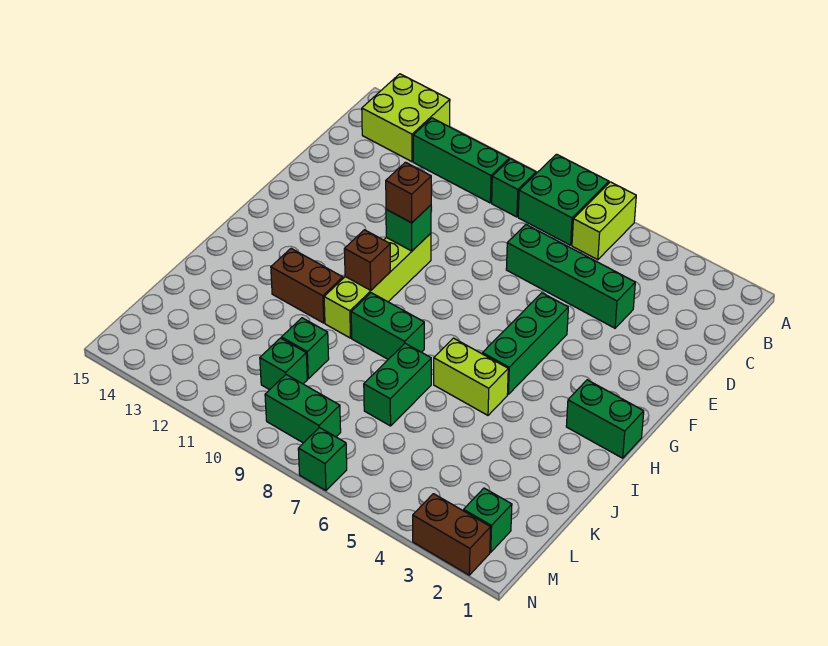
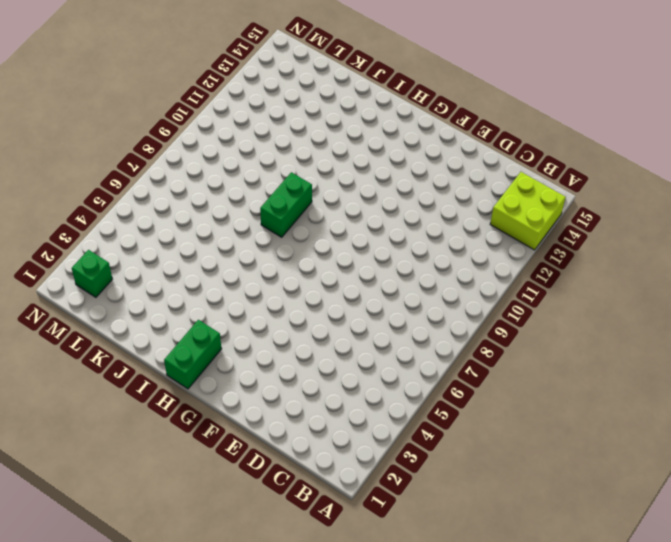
none -> lime 1x2 brick [572,182,636,260]
none -> green 2x2 brick [518,154,609,245]
none -> green 1x1 brick [492,159,536,217]

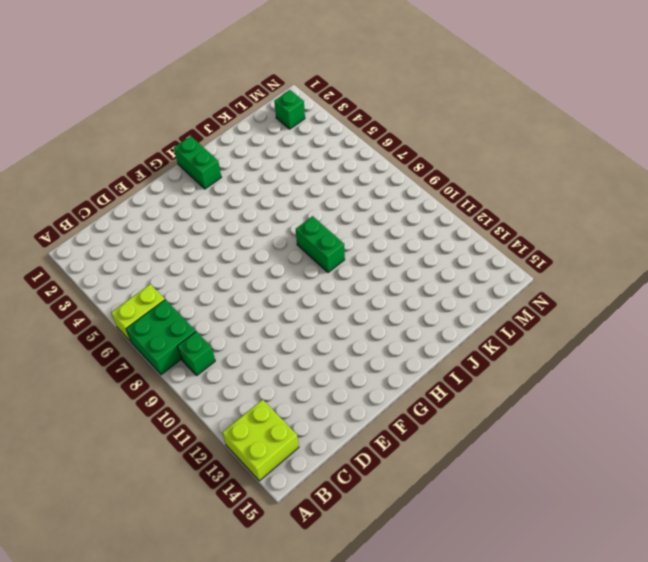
none -> green 1x3 brick [413,118,509,203]
none -> green 1x4 brick [506,225,635,328]
none -> green 1x3 brick [482,293,568,394]

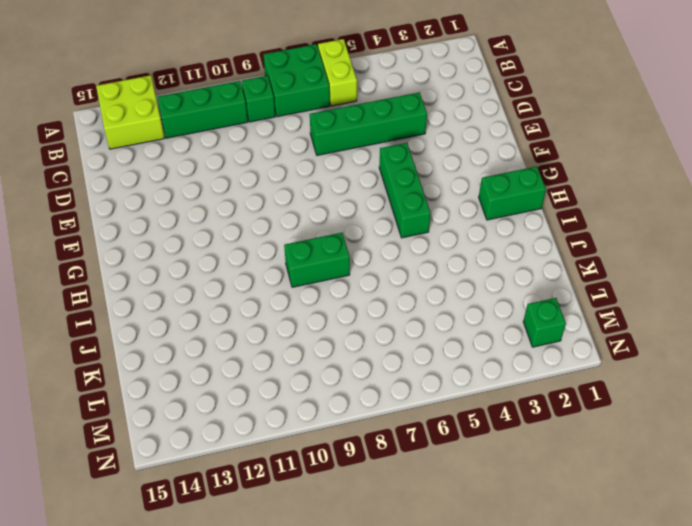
none -> lime 1x4 brick [324,233,431,338]
none -> lime 1x2 brick [434,338,508,415]
none -> brown 1x2 brick [271,249,343,323]

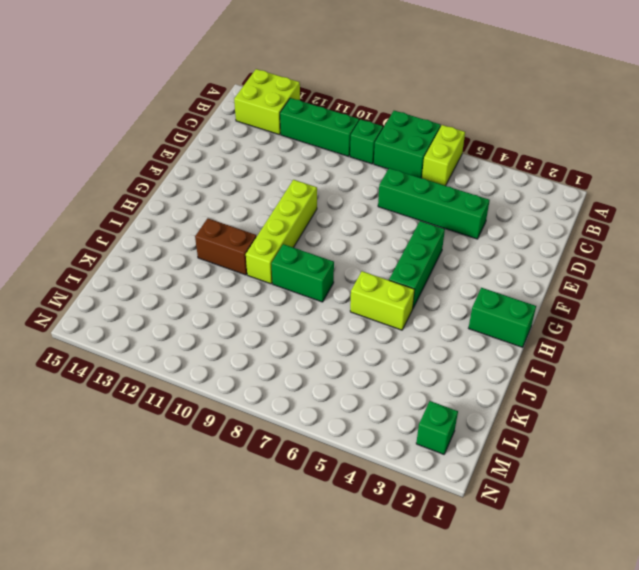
none -> green 1x2 brick [364,343,431,426]
none -> green 1x1 brick [282,318,329,379]
none -> green 1x1 brick [260,338,307,390]

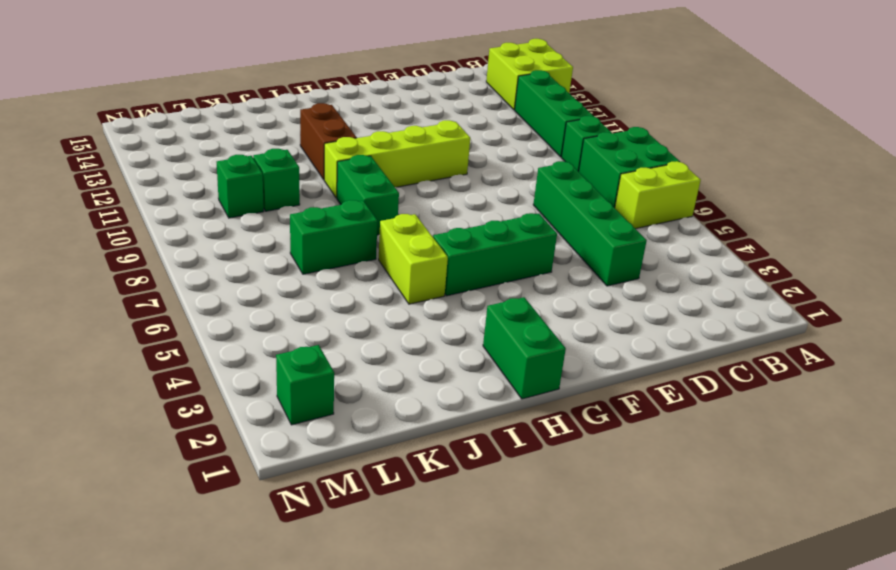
none -> green 1x2 brick [265,375,341,443]
none -> brown 1x2 brick [413,494,491,575]
none -> green 1x1 brick [298,427,347,491]

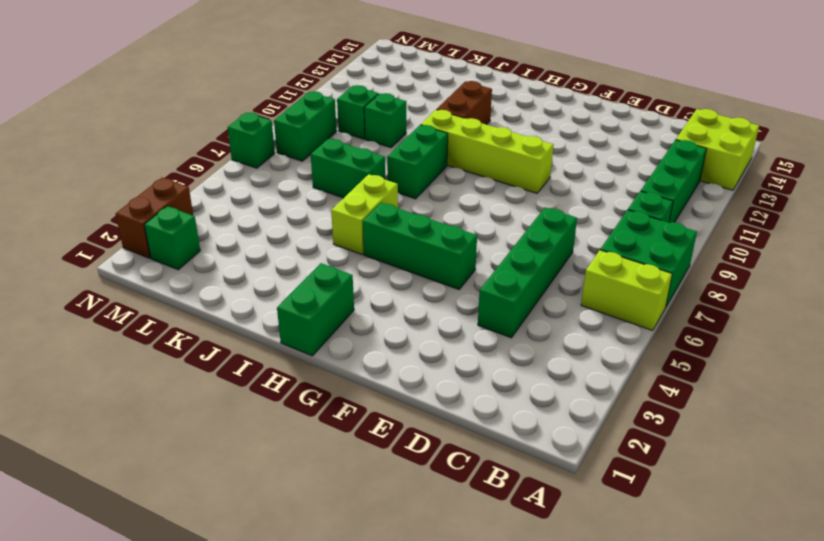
none -> green 1x1 brick [386,205,431,251]
none -> brown 1x1 brick [344,230,390,290]
none -> brown 1x1 brick [386,162,431,223]

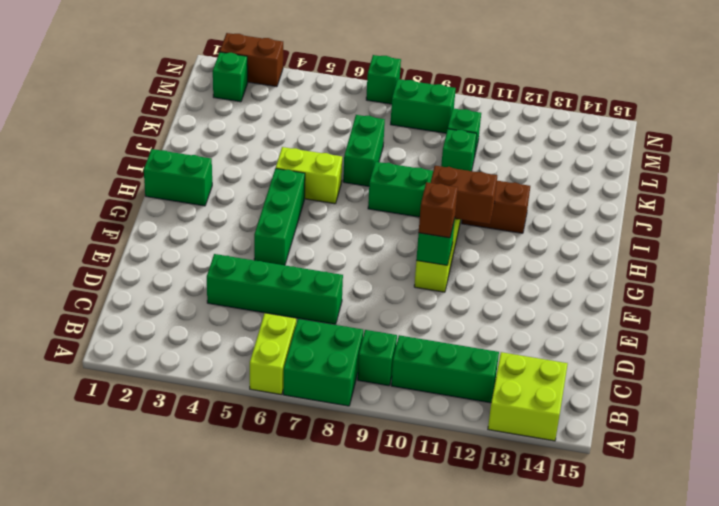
brown 1x2 brick [431,166,497,224] -> brown 1x1 brick [344,230,390,290]

